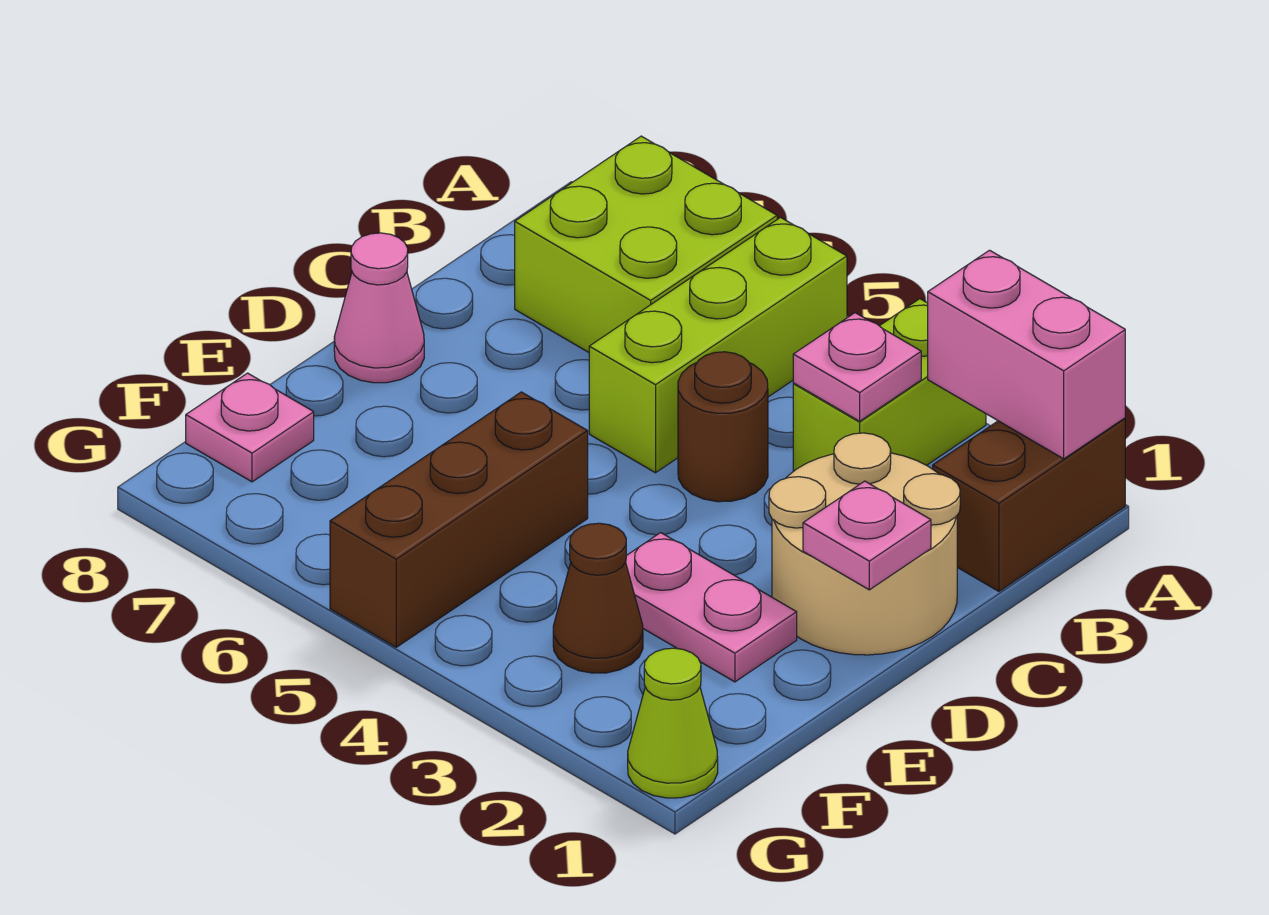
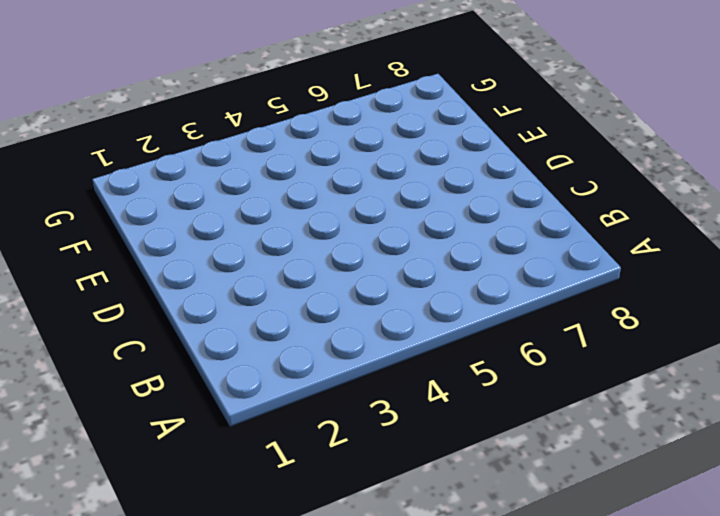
none -> brown 1x2 brick [933,418,1125,591]
none -> lime 1x2 brick [793,299,986,471]
none -> lime 1x3 brick [589,217,847,473]

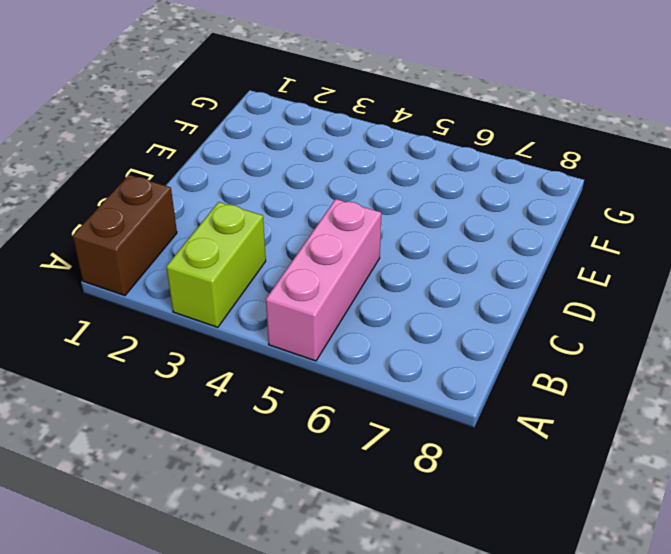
pink 1x3 brick [266,199,381,361] -> lime 1x3 brick [589,217,847,473]
none -> lime 2x2 brick [515,136,777,352]
none -> tan 2x2 round brick [769,433,960,655]
none -> brown 1x1 round brick [678,352,768,502]

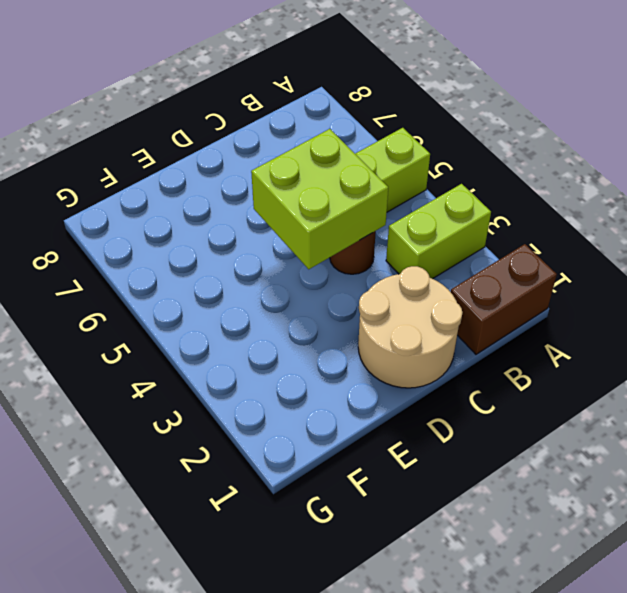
lime 2x2 brick [251,129,388,269] -> lime 2x2 brick moved to [515,136,777,352]
none -> pink 1x1 cone [334,233,424,383]
none -> pink 1x2 plate [626,533,797,682]
none -> brown 1x3 brick [330,392,588,647]

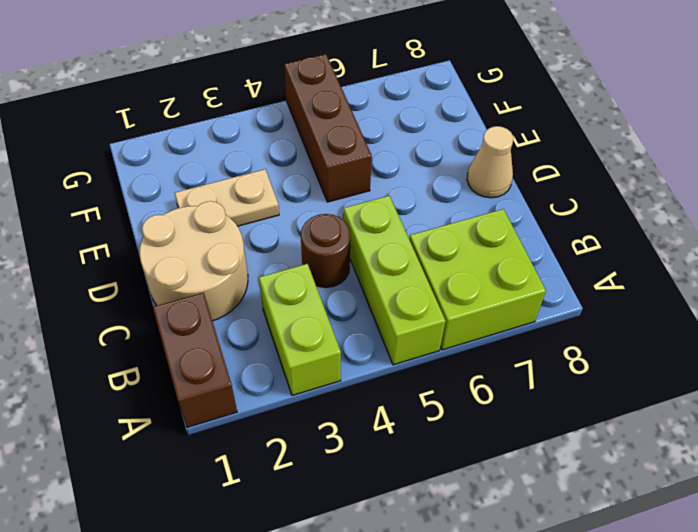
tan 1x1 cone [467,126,513,198] -> pink 1x1 cone [334,233,424,383]
tan 1x2 plate [175,169,279,226] -> pink 1x2 plate [626,533,797,682]
none -> brown 1x1 cone [553,523,643,673]
none -> pink 1x1 plate [186,373,314,482]
none -> lime 1x1 cone [628,648,718,798]

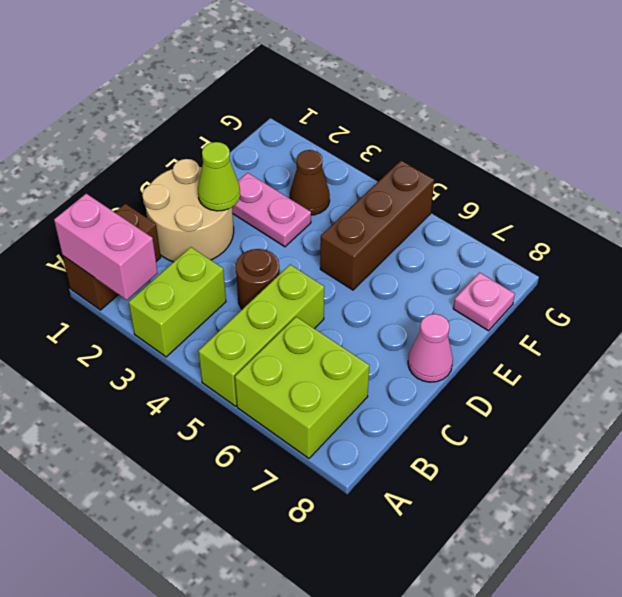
lime 1x1 cone [198,142,240,211] -> lime 1x1 cone moved to [628,648,718,798]
none -> pink 1x1 plate [793,313,921,421]
none -> pink 1x1 plate [803,481,931,590]

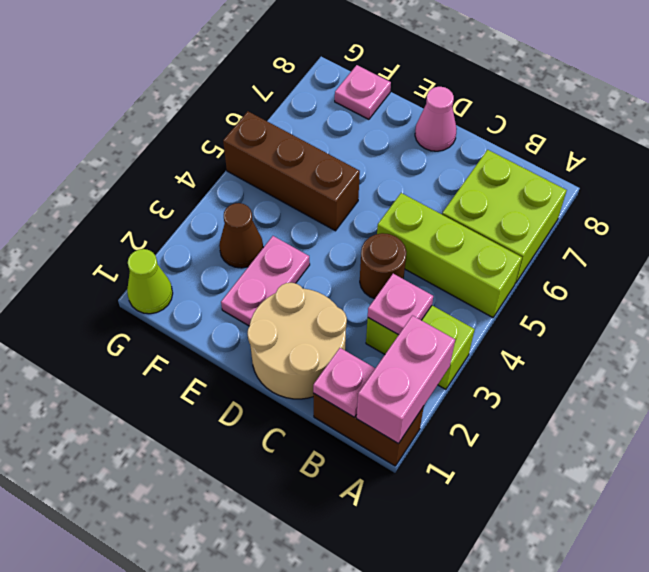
pink 1x1 plate [313,348,375,417] -> pink 1x1 plate moved to [803,481,931,590]

